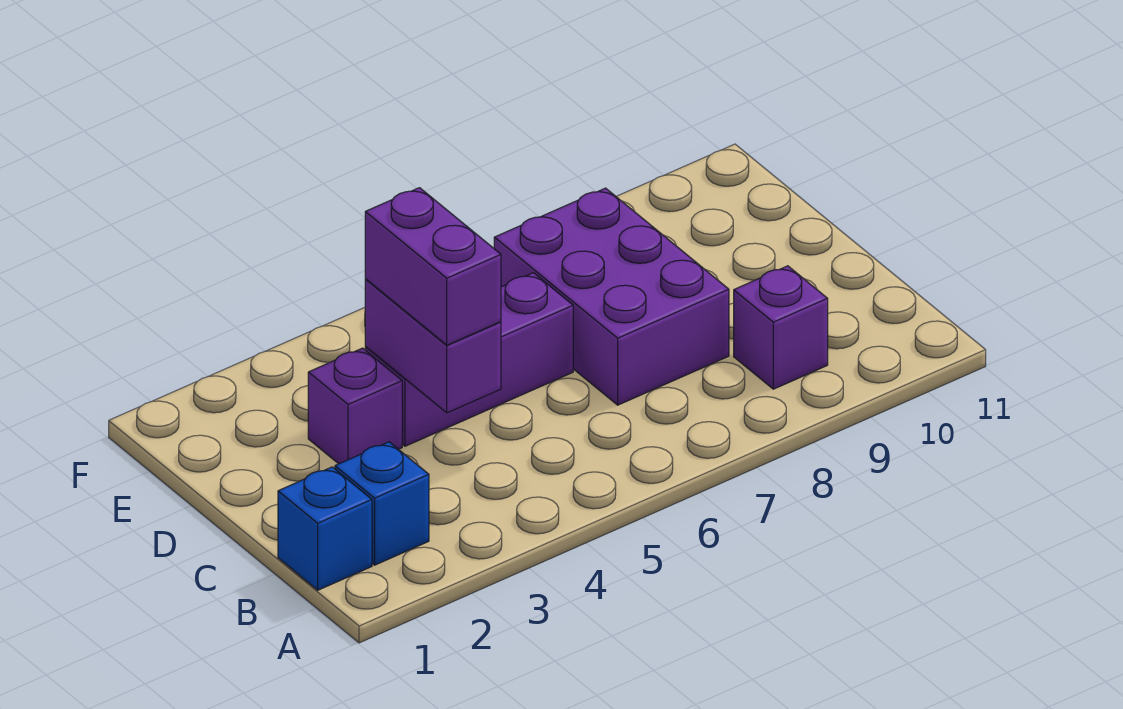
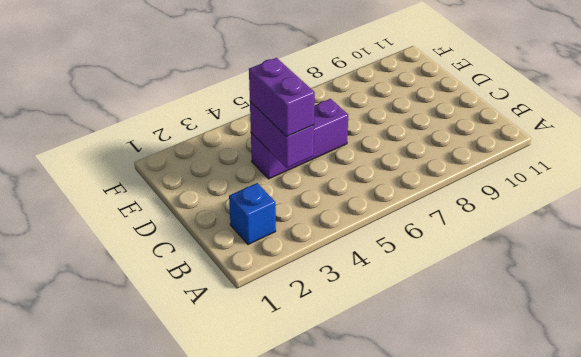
none -> blue 1x1 brick [278,467,372,590]
none -> purple 1x1 brick [734,266,828,389]

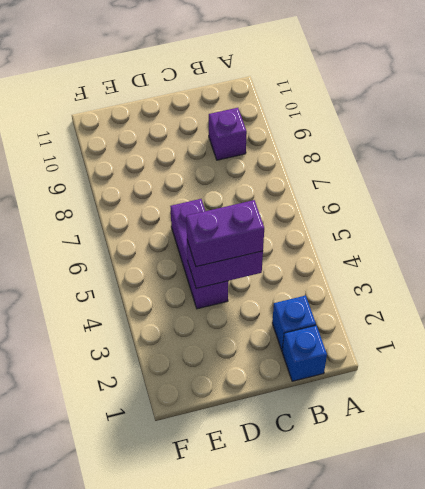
none -> purple 2x3 brick [494,188,729,405]
none -> purple 1x1 brick [308,348,402,464]

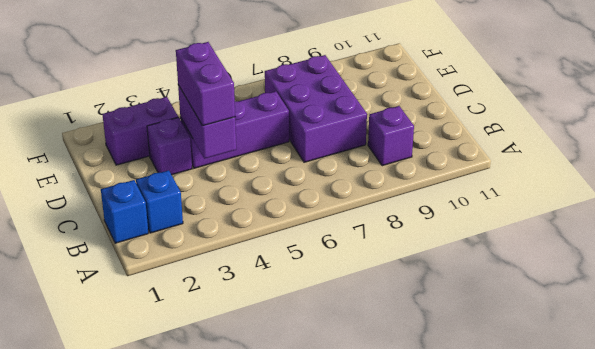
purple 1x2 brick [102,97,178,165] -> none

